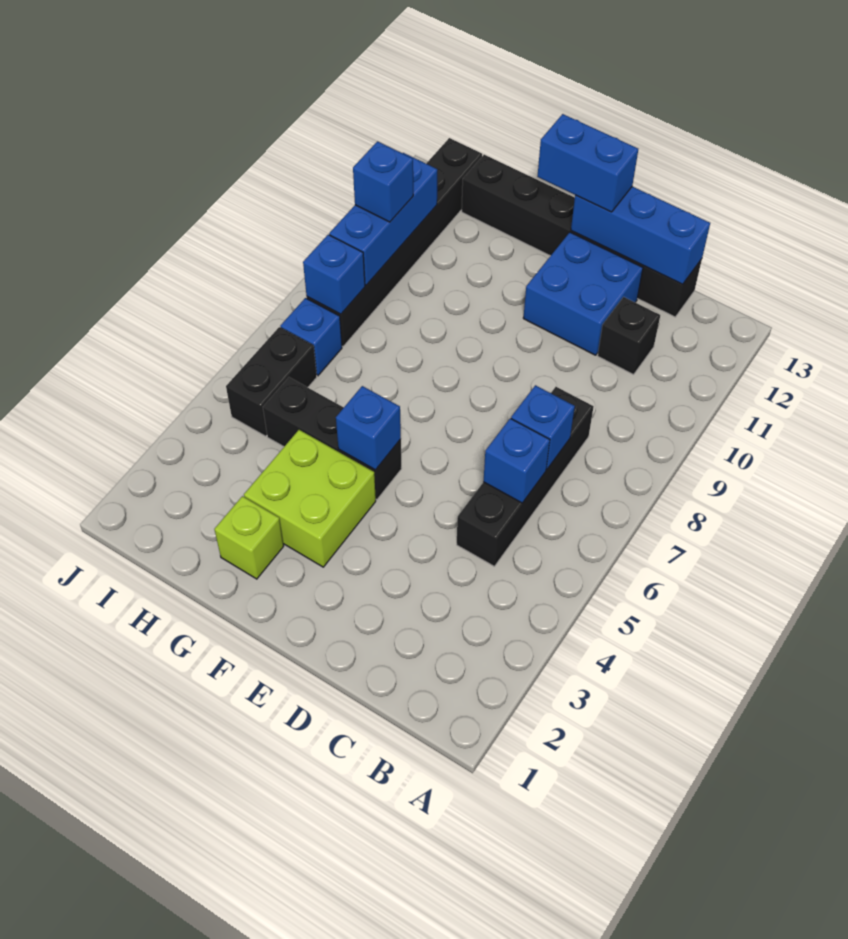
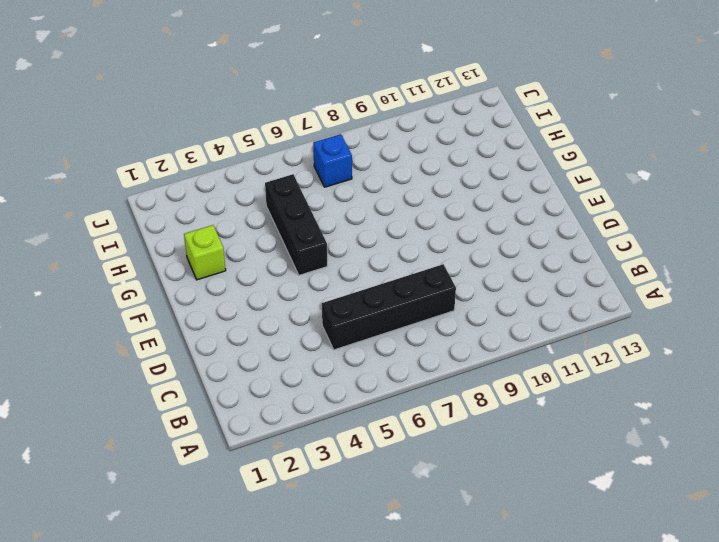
none -> black 1x1 brick [598,297,660,375]
none -> black 1x6 brick [462,155,702,317]
none -> blue 2x2 brick [523,232,643,355]

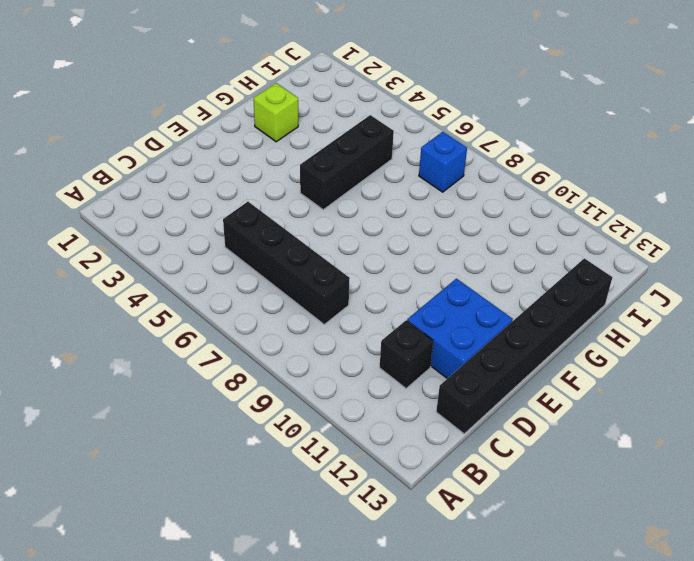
none -> lime 2x2 brick [244,430,376,567]
none -> black 1x2 brick [226,327,317,436]
none -> black 1x6 brick [307,138,482,346]

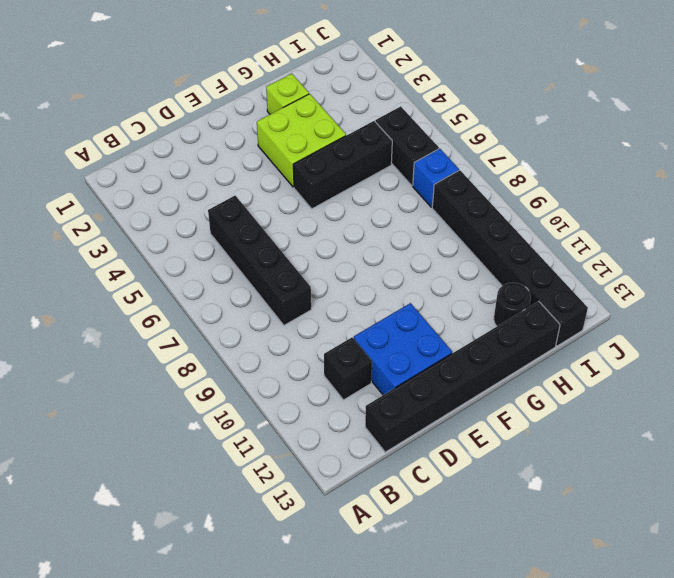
black 1x1 round brick [494,283,531,326] -> none
none -> blue 1x1 brick [483,418,550,503]
none -> blue 1x1 brick [511,385,575,469]
none -> blue 1x3 brick [571,187,710,284]

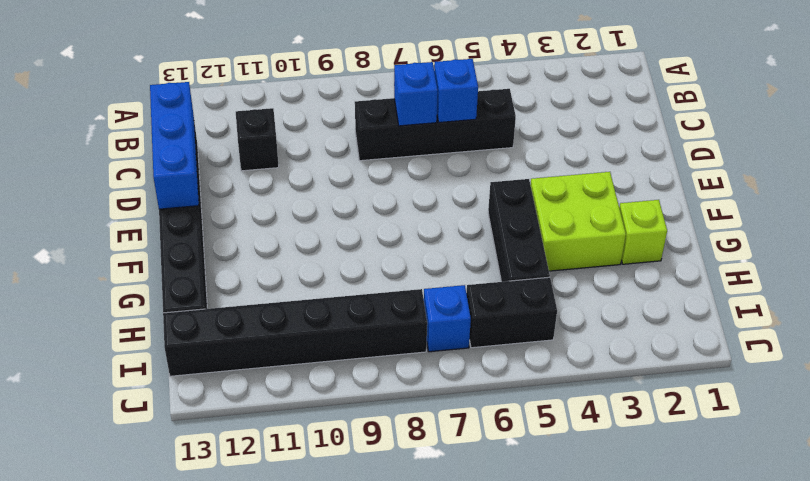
none -> blue 2x2 brick [523,232,643,355]
none -> blue 1x1 brick [336,386,401,470]
none -> blue 1x1 brick [303,235,365,314]

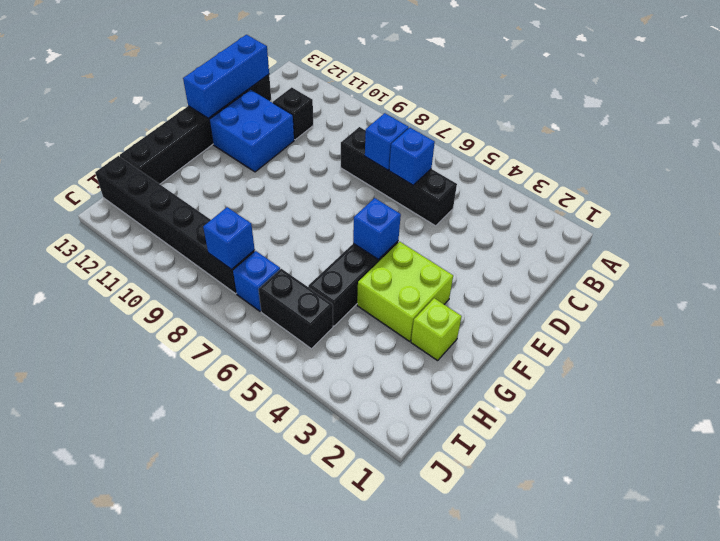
none -> blue 1x3 brick [329,153,437,285]
none -> blue 1x2 brick [537,114,638,212]
none -> blue 1x1 brick [353,141,413,222]

